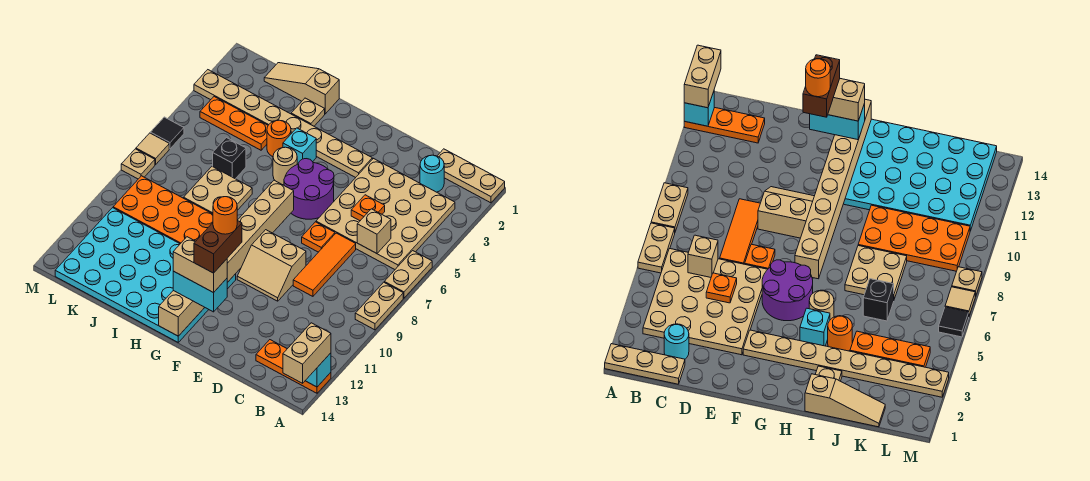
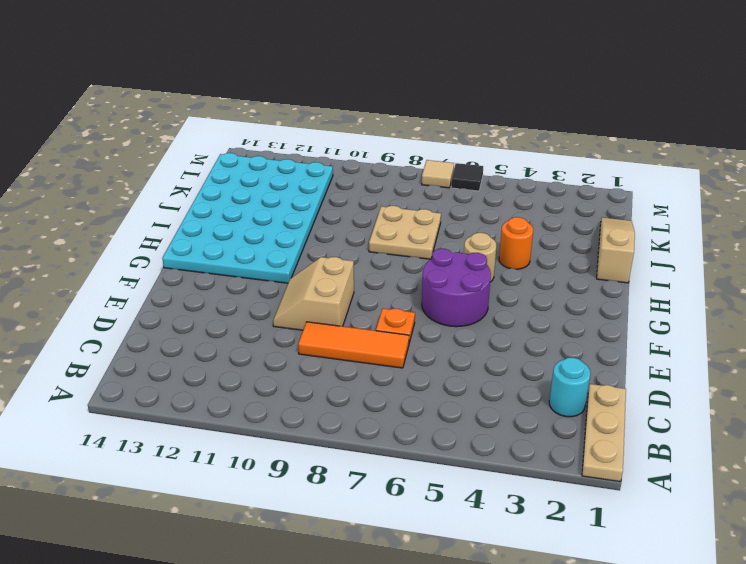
none -> tan 1x2 plate [384,251,432,298]
none -> tan 1x2 plate [355,282,403,330]
none -> orange 1x3 plate [256,340,331,393]
none -> tan 4x4 plate [316,158,455,269]

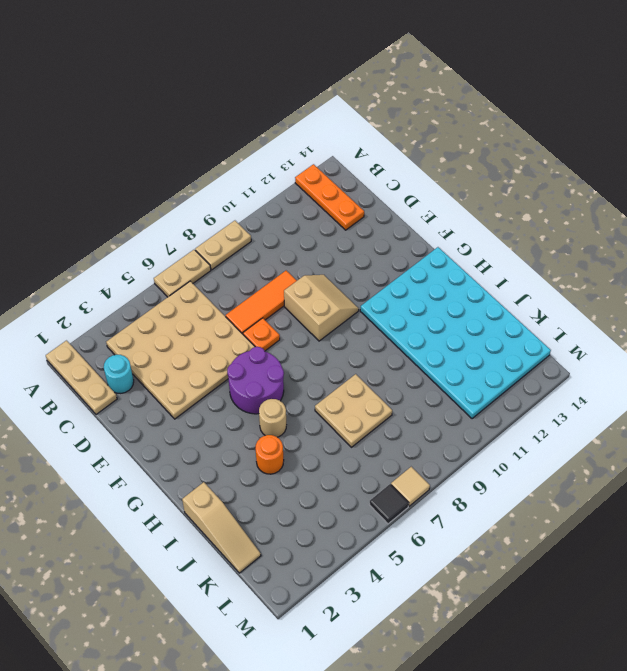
none -> tan 1x8 plate [194,70,372,178]
none -> cyan 1x1 brick [283,128,316,164]
none -> tan 1x1 plate [291,98,325,126]
none -> orange 2x4 plate [113,176,213,244]

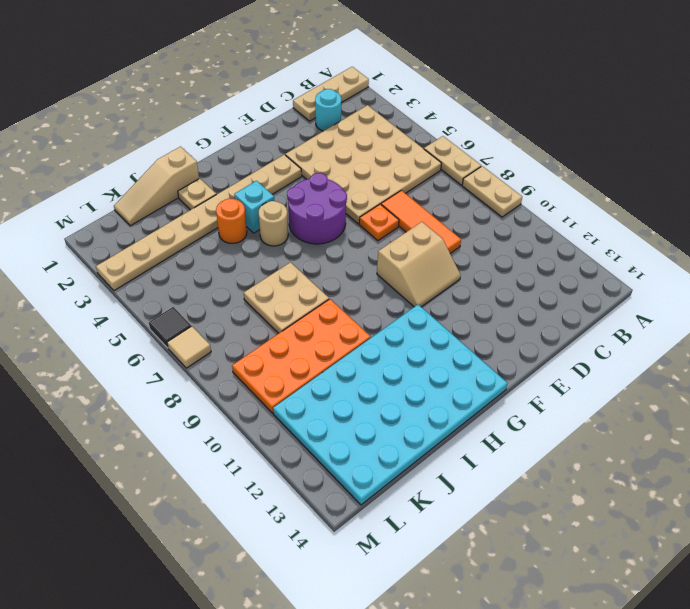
none -> orange 1x3 plate [256,340,331,393]
none -> orange 1x3 plate [200,97,268,150]
none -> black 1x1 brick [213,138,246,179]
none -> tan 1x1 plate [121,149,155,179]

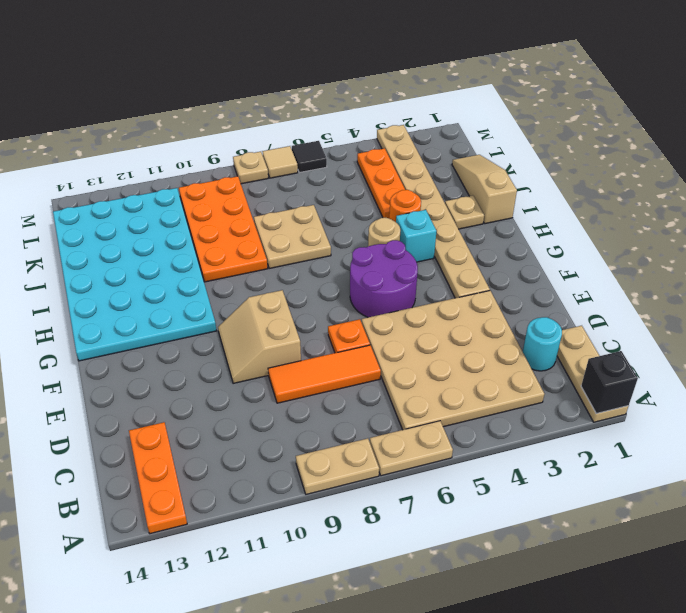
black 1x1 brick [581,351,638,414] -> black 1x1 brick moved to [213,138,246,179]
none -> cyan 1x1 brick [305,353,331,387]
none -> tan 1x1 brick [357,209,391,254]
none -> orange 1x1 plate [351,195,385,221]
none -> tan 1x8 brick [159,180,294,336]

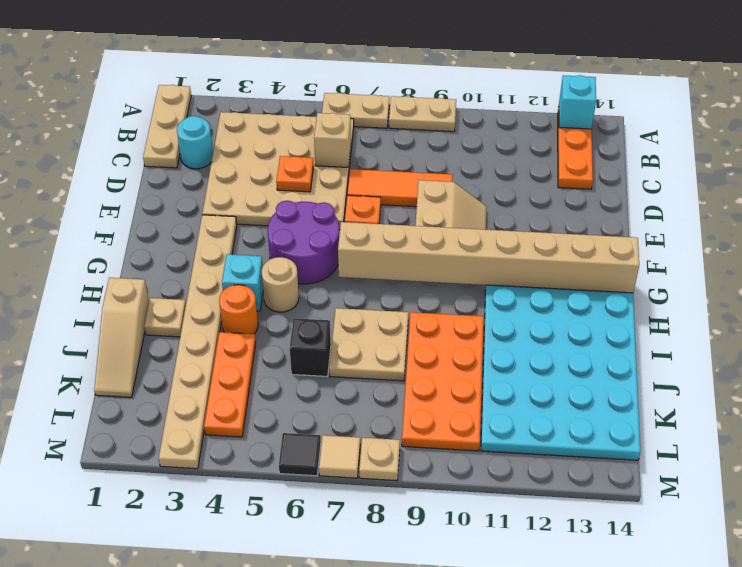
none -> tan 1x2 brick [283,323,331,383]
none -> cyan 1x2 brick [173,271,227,312]
none -> tan 1x2 brick [173,237,227,293]
none -> brown 1x2 brick [194,221,242,273]

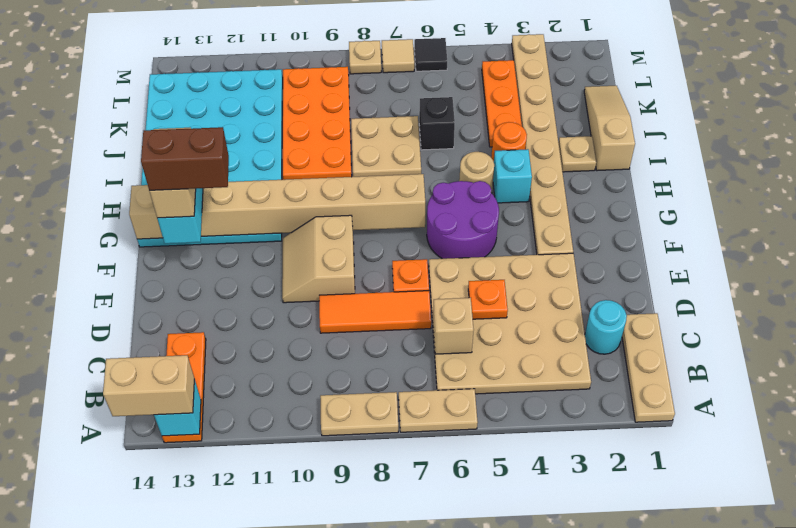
none -> orange 1x1 round brick [213,197,237,234]

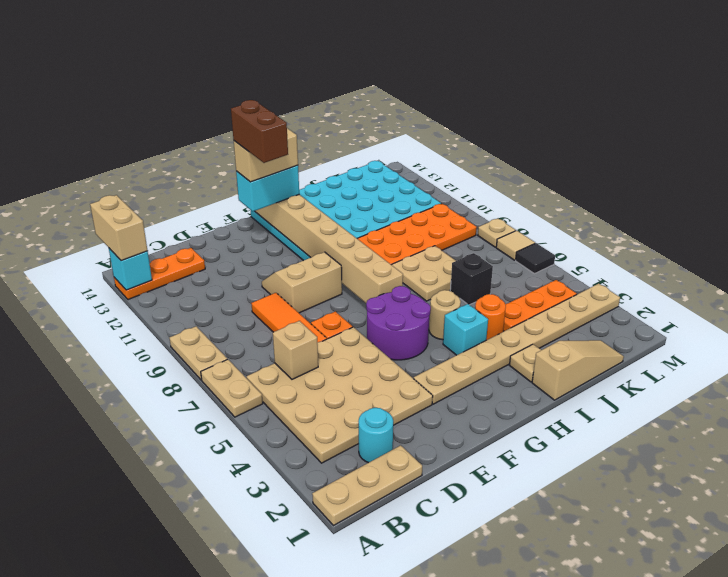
none -> orange 1x1 plate [351,195,385,221]
none -> orange 1x1 round brick [213,197,237,234]

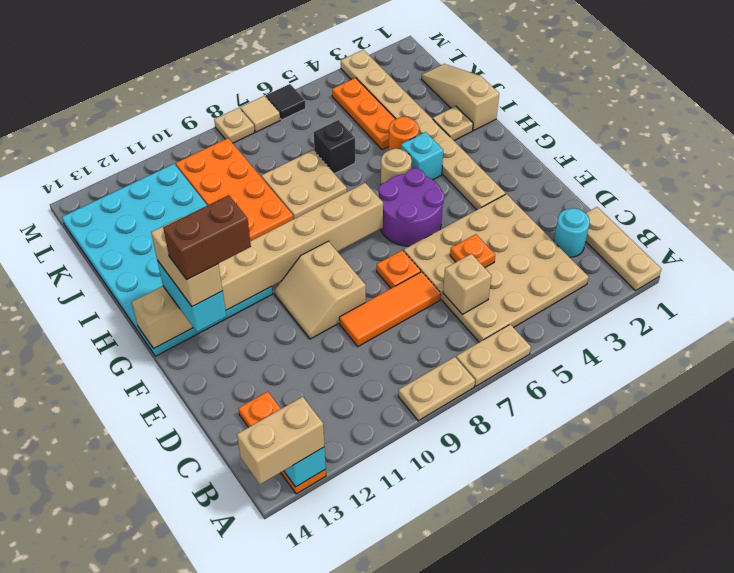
none -> orange 1x1 round brick [213,197,237,234]

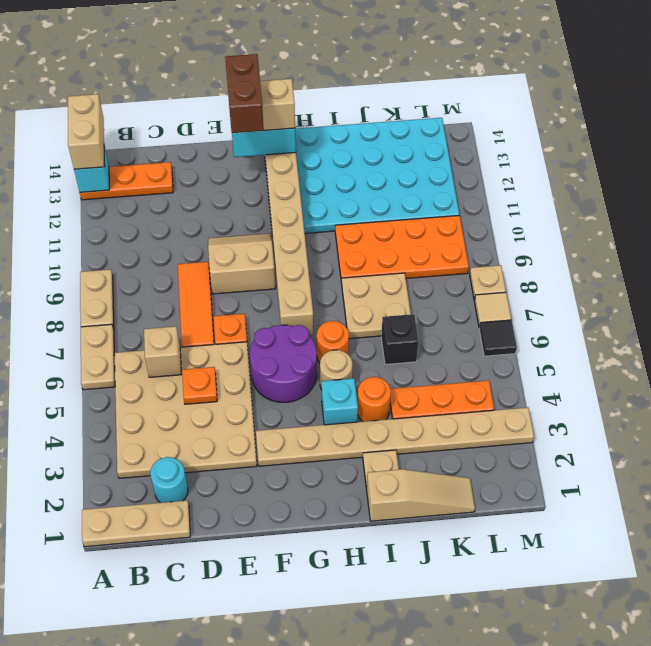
orange 1x1 round brick [317,321,349,363] -> orange 1x1 round brick moved to [213,197,237,234]

